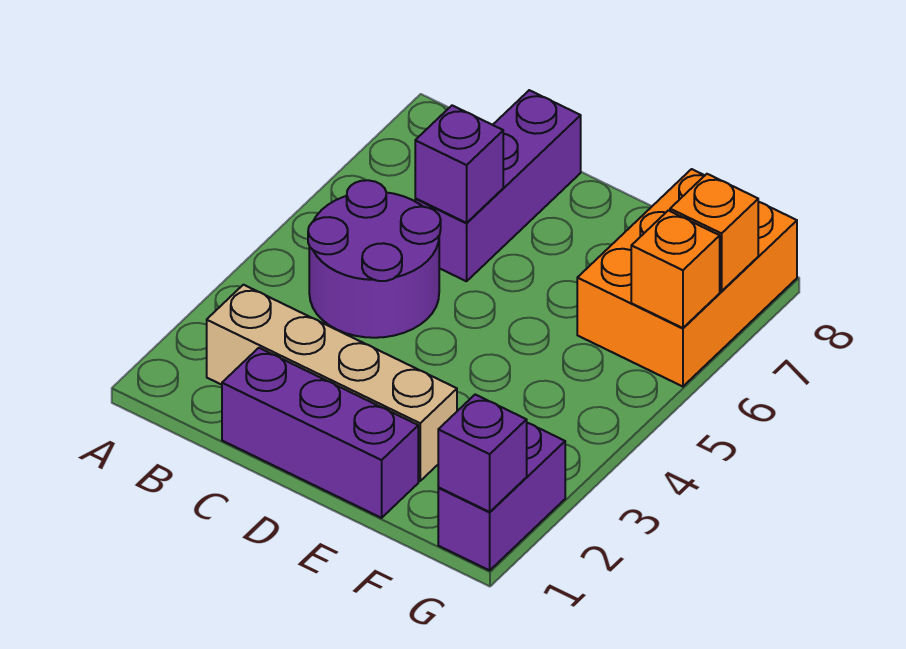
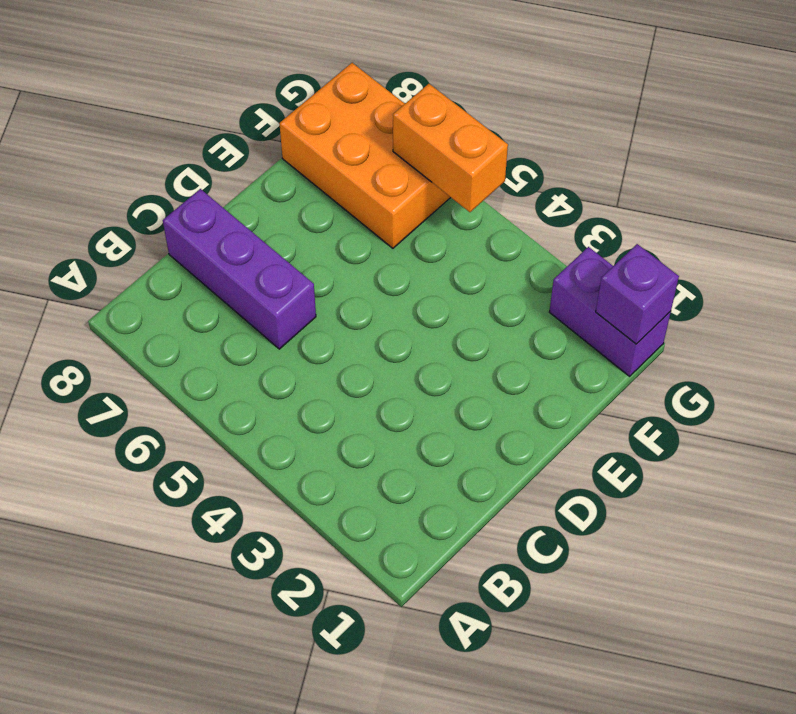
orange 1x2 brick [393,84,508,212] -> orange 1x1 brick [631,210,720,328]
none -> tan 1x4 brick [207,285,457,481]
none -> purple 2x2 round brick [308,180,441,338]

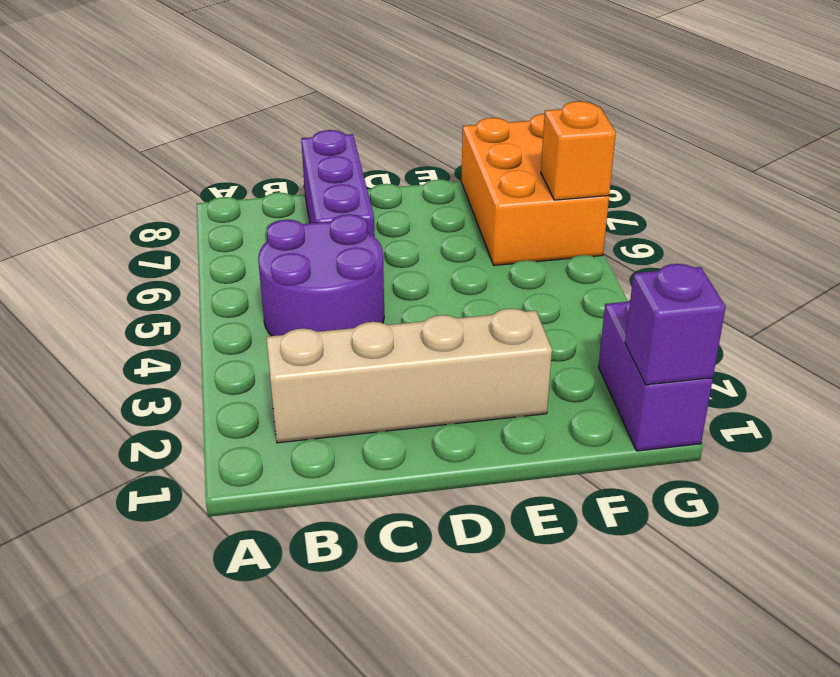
none -> purple 1x3 brick [222,348,418,518]
none -> purple 1x1 brick [415,105,503,223]

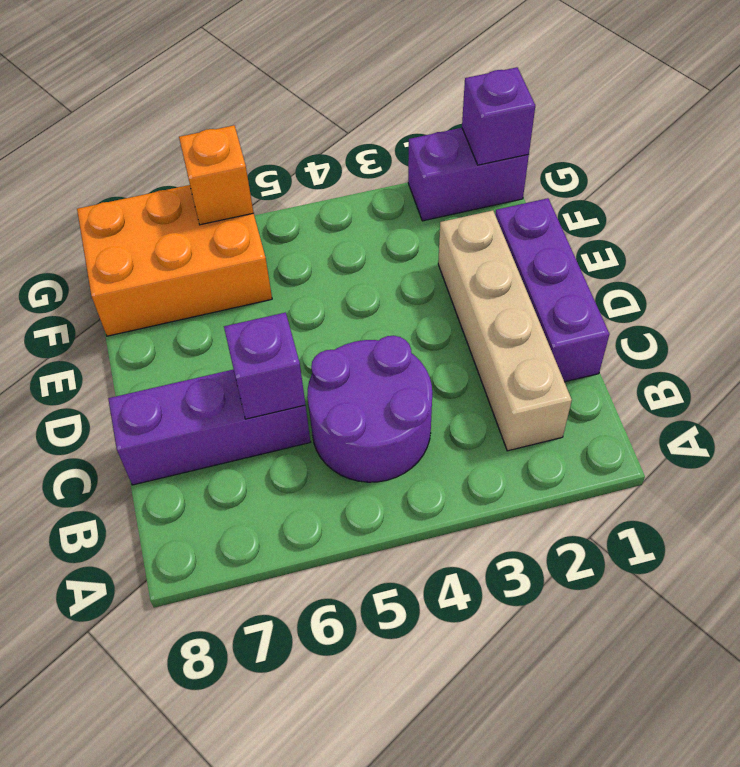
none -> orange 1x1 brick [670,174,758,291]

